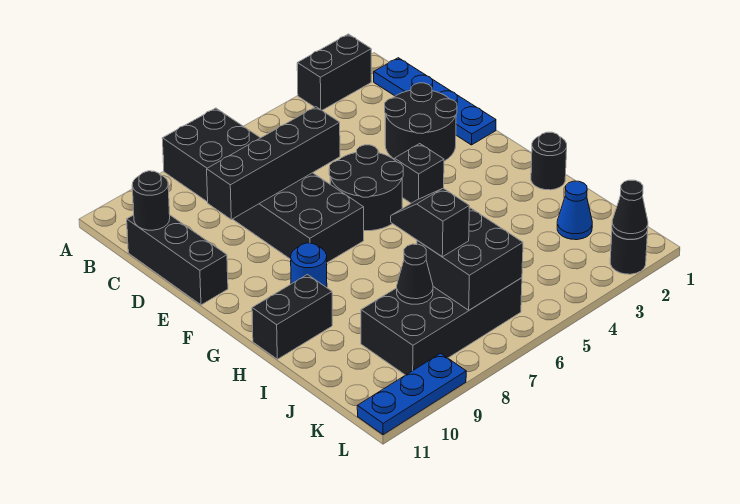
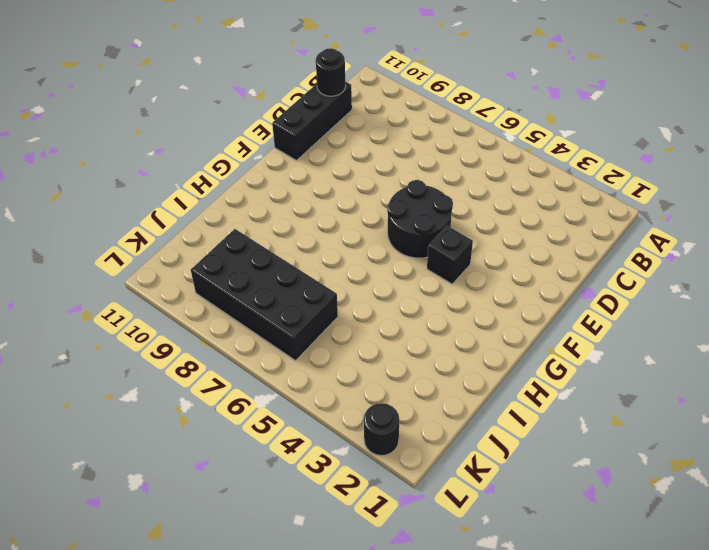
none -> black 1x2 brick [297,34,371,110]
none -> black 2x6 brick [162,108,364,263]
none -> blue 1x4 plate [374,58,496,145]

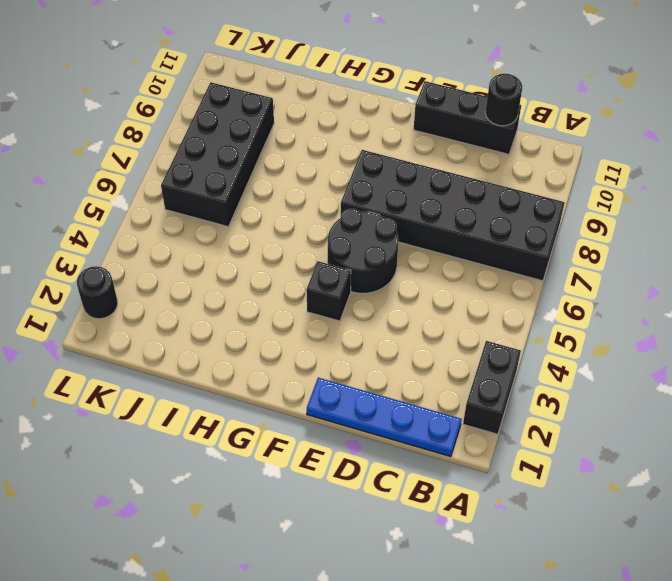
none -> black 2x2 round brick [385,83,457,161]
none -> blue 1x1 round brick [291,243,327,288]
none -> black 1x1 round brick [531,132,567,190]

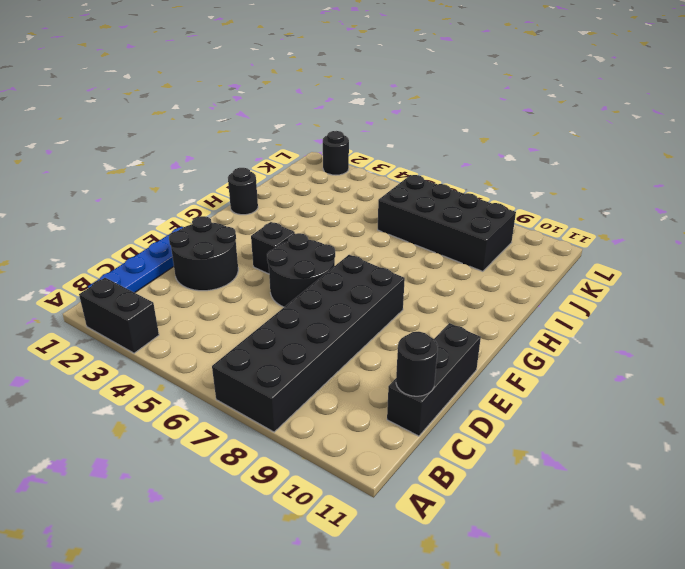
none -> blue 1x1 round brick [291,243,327,288]
none -> black 1x2 brick [252,275,332,359]
none -> blue 1x1 cone [557,181,592,240]

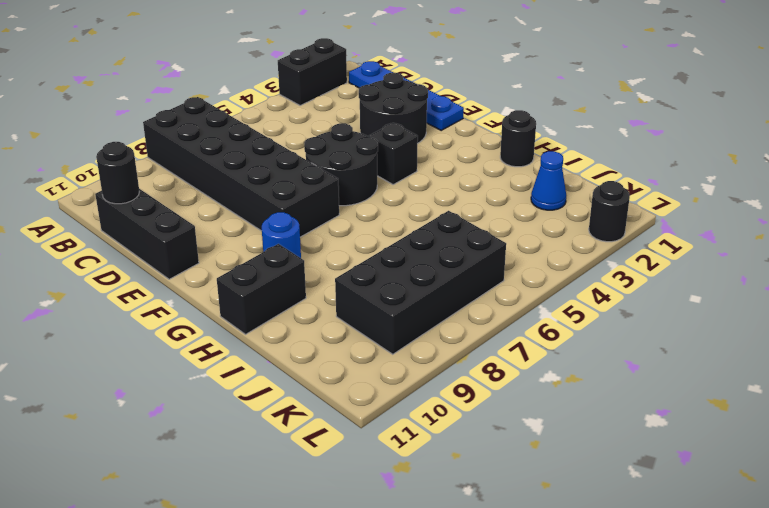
none -> blue 1x3 plate [357,353,466,435]
none -> black 1x4 brick [207,107,340,220]
none -> black 2x2 brick [417,208,523,310]

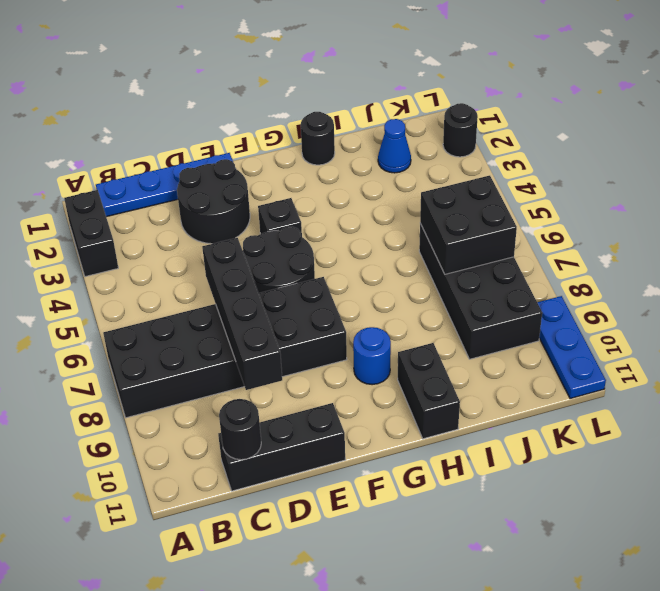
none -> black 1x1 cone [397,244,433,304]
none -> black 1x1 cone [612,180,648,239]
none -> black 1x2 slope [391,188,469,257]

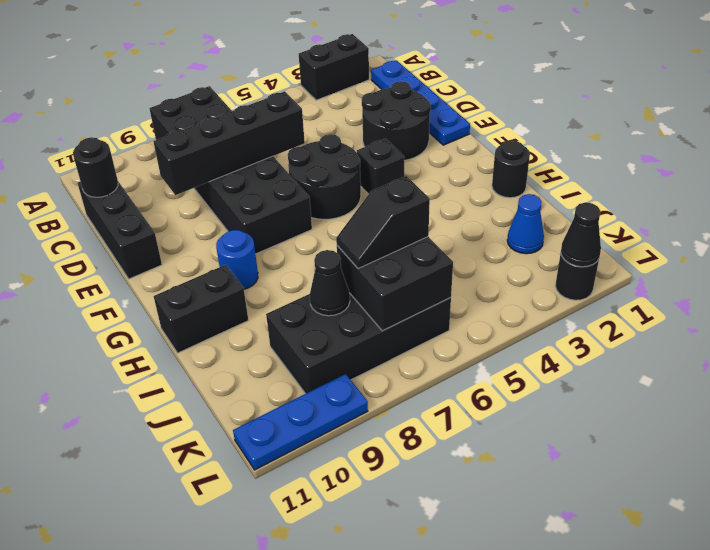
black 1x2 slope [336,176,430,269] -> black 1x2 slope turned to [391,188,469,257]

